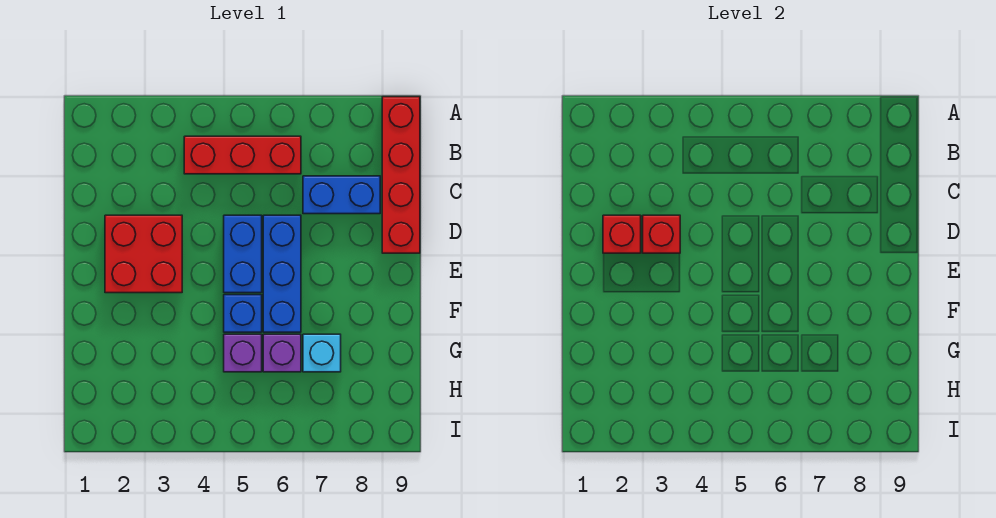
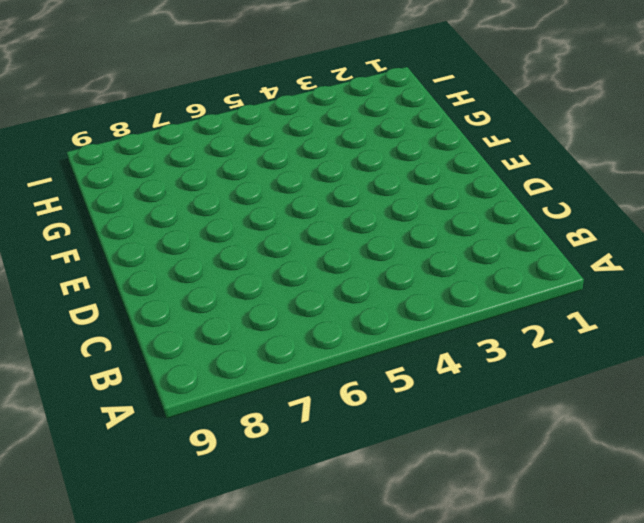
none -> red 1x4 brick [382,97,420,253]
none -> red 1x3 brick [184,136,301,174]
none -> blue 1x2 brick [303,176,380,214]

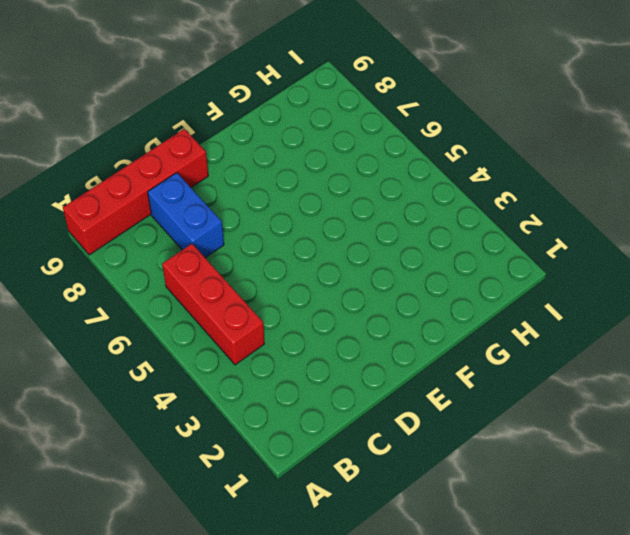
none -> red 2x2 brick [105,215,182,293]
none -> blue 1x2 brick [224,215,262,293]
none -> blue 1x3 brick [263,215,301,332]

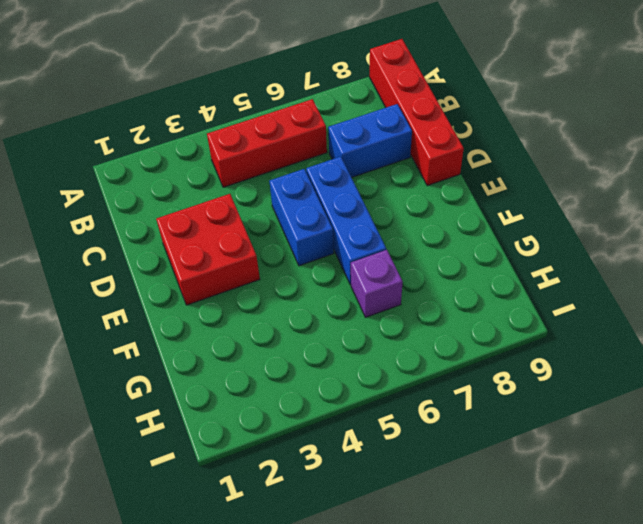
none -> blue 1x1 brick [224,295,262,332]
none -> purple 1x1 brick [224,334,262,372]
none -> cyan 1x1 brick [303,334,341,372]

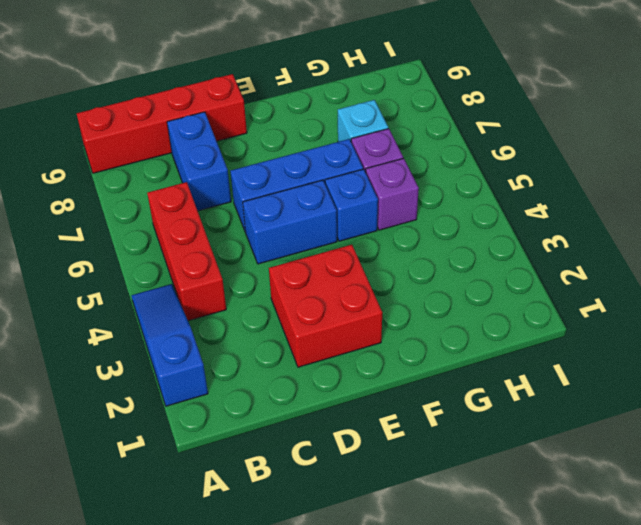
blue 1x3 slope [131,284,208,406] -> none
none -> red 1x1 brick [603,215,641,253]
none -> red 1x1 brick [643,215,680,253]

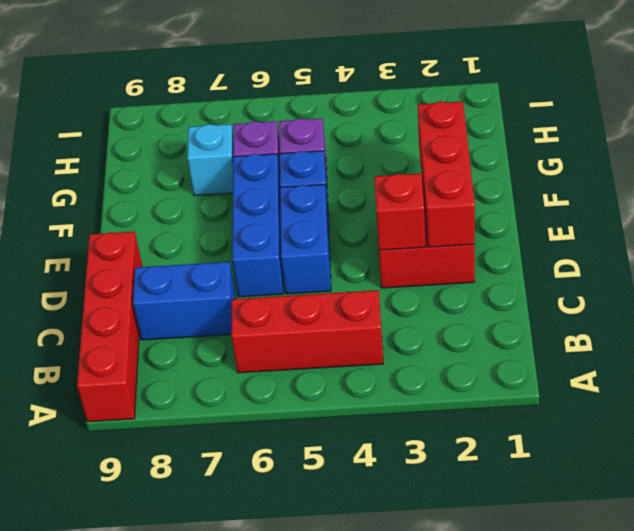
red 1x3 brick [418,101,475,247] -> red 1x1 brick [603,215,641,253]

